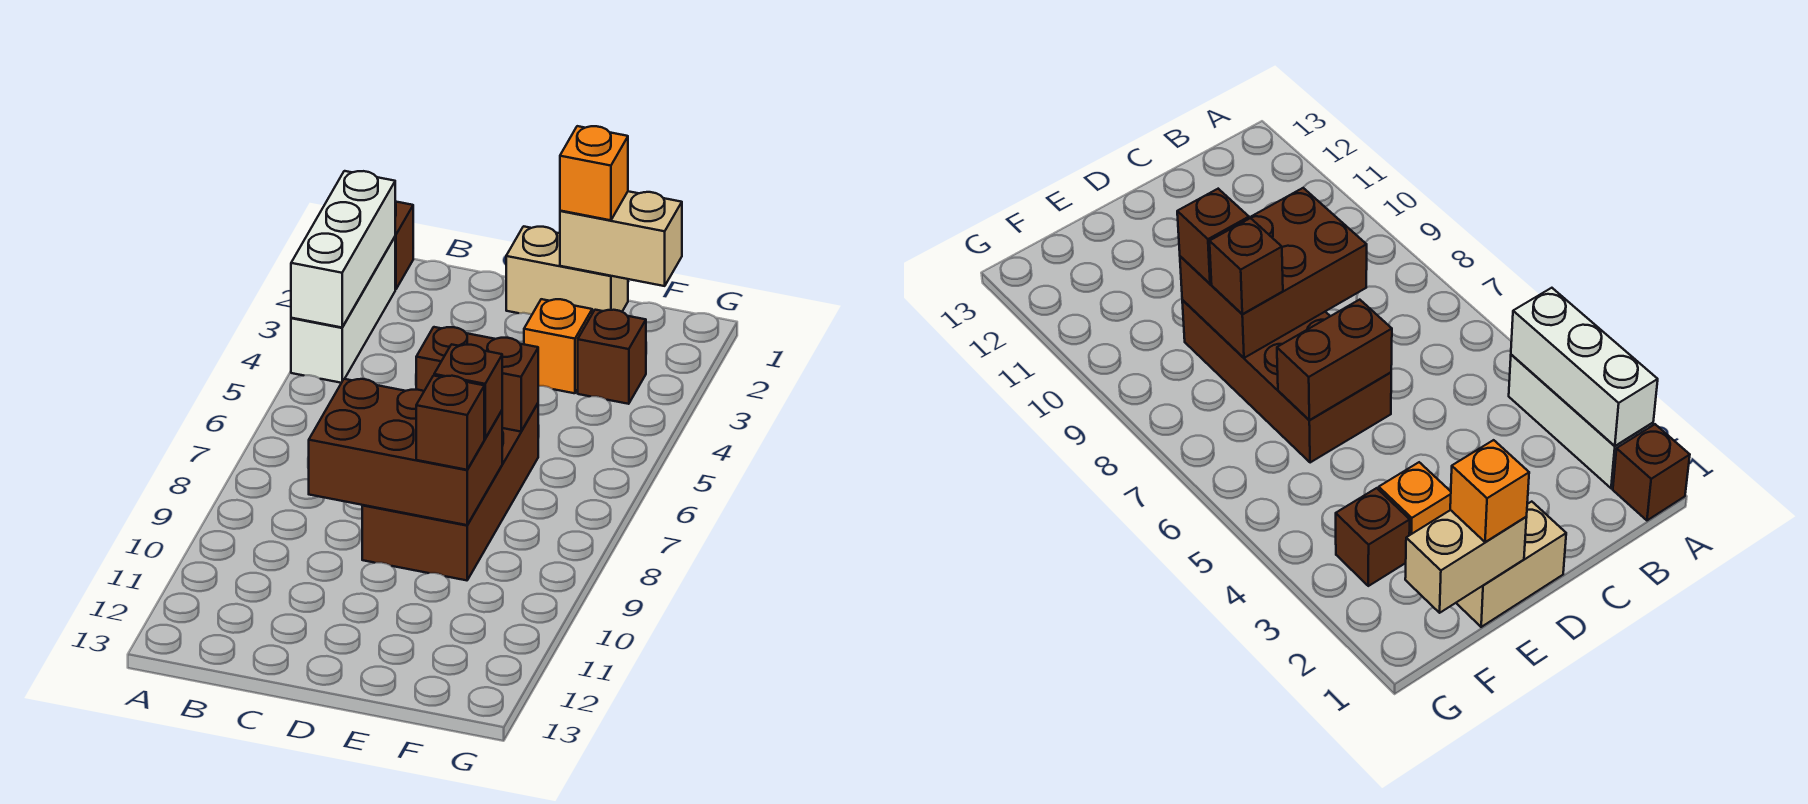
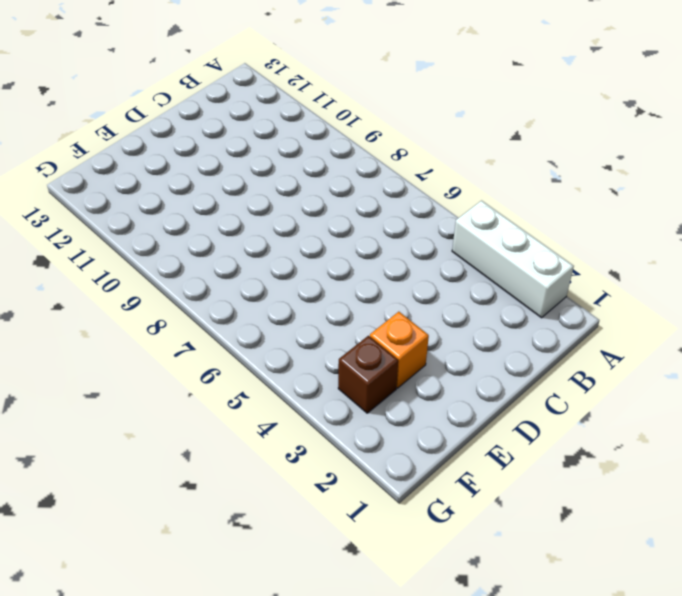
none -> brown 1x1 brick [395,202,413,289]
none -> tan 1x2 brick [506,226,628,315]
none -> brown 2x4 brick [362,404,538,580]

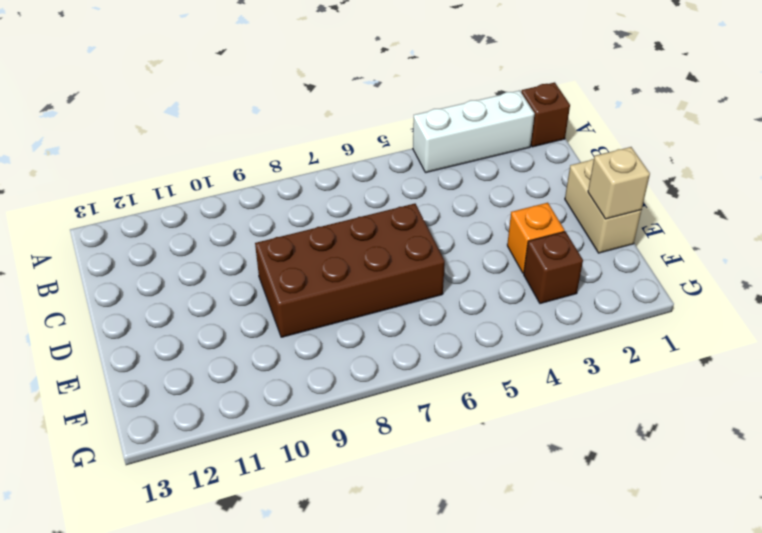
tan 1x1 brick [588,147,650,219] -> tan 1x2 brick [560,191,682,286]
none -> white 1x3 brick [291,171,395,328]
none -> brown 2x3 brick [309,379,502,525]
none -> brown 1x2 brick [416,327,538,432]

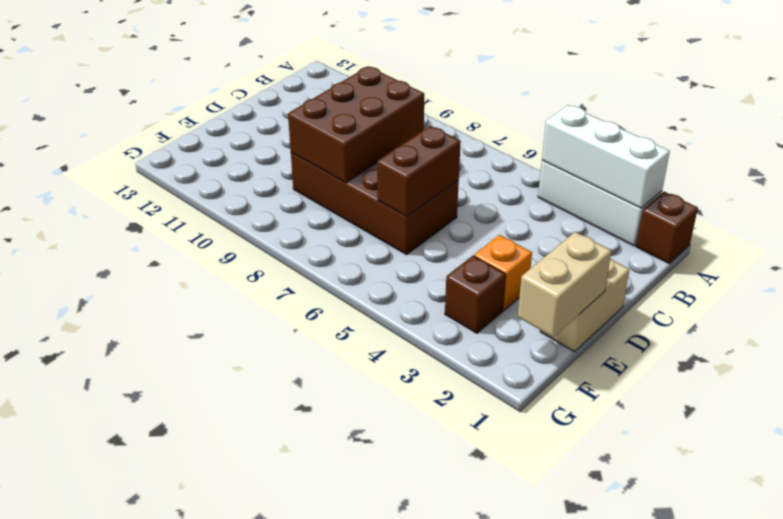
none -> orange 1x1 brick [560,126,628,220]
none -> brown 1x1 brick [434,344,502,439]
none -> brown 1x1 brick [416,376,484,470]

